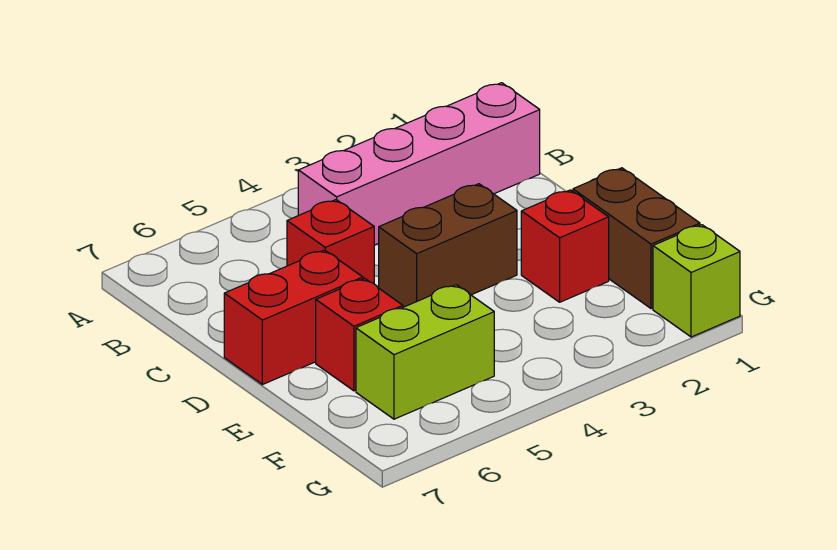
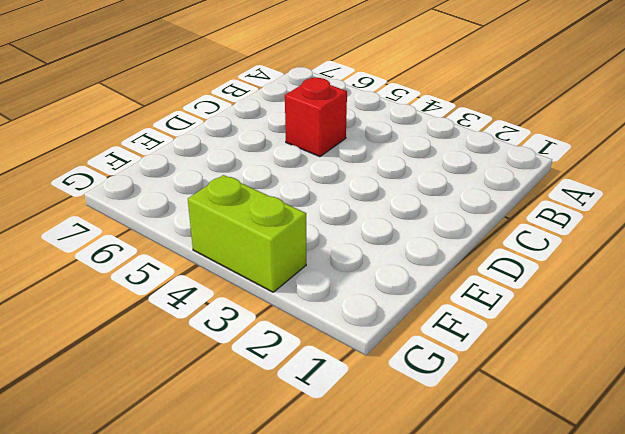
lime 1x2 brick [188,175,306,292] -> lime 1x2 brick moved to [356,285,494,419]
none -> pink 1x4 brick [298,83,540,245]
none -> brown 1x2 brick [379,184,517,307]

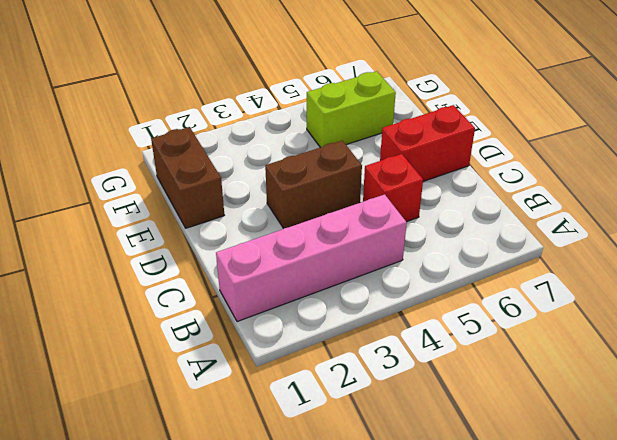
none -> red 1x1 brick [521,190,609,302]
none -> red 1x1 brick [316,278,403,391]

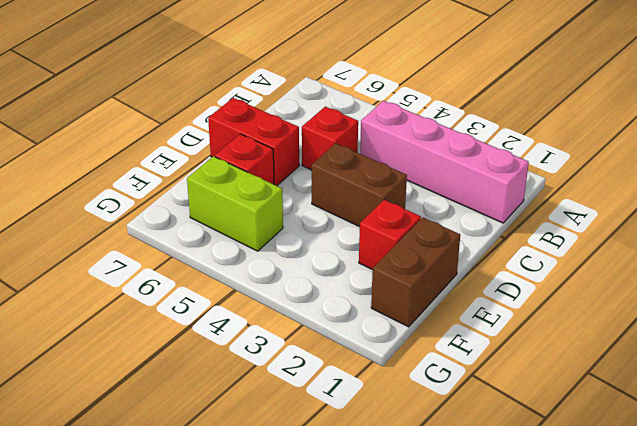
none -> lime 1x1 brick [653,225,740,337]

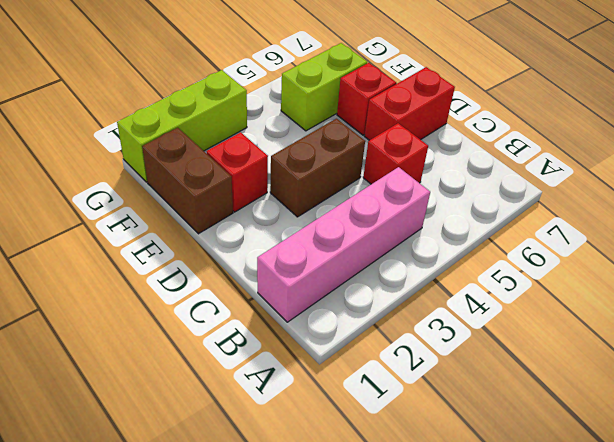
lime 1x3 brick [117,70,247,182] -> lime 1x1 brick [653,225,740,337]

